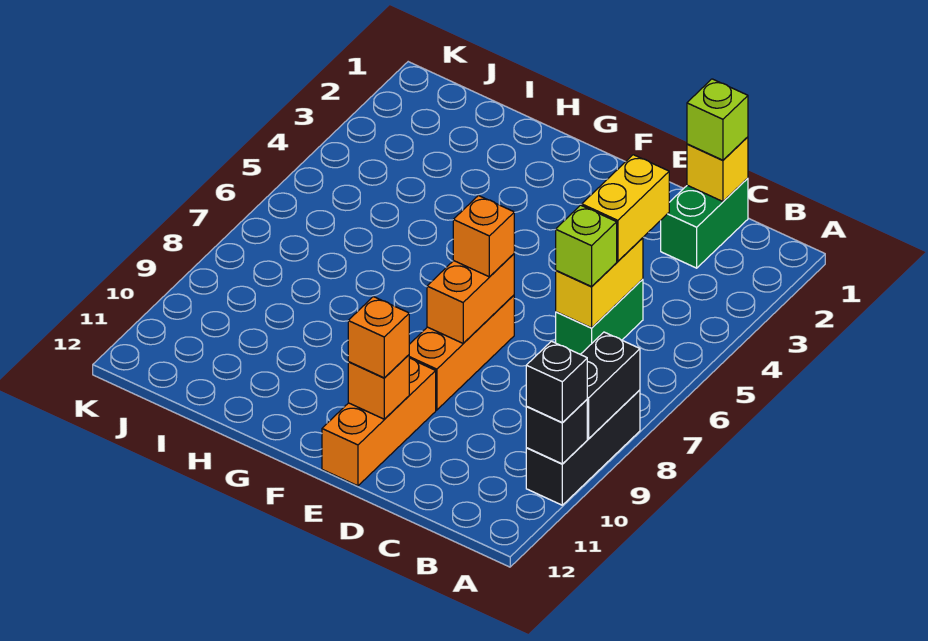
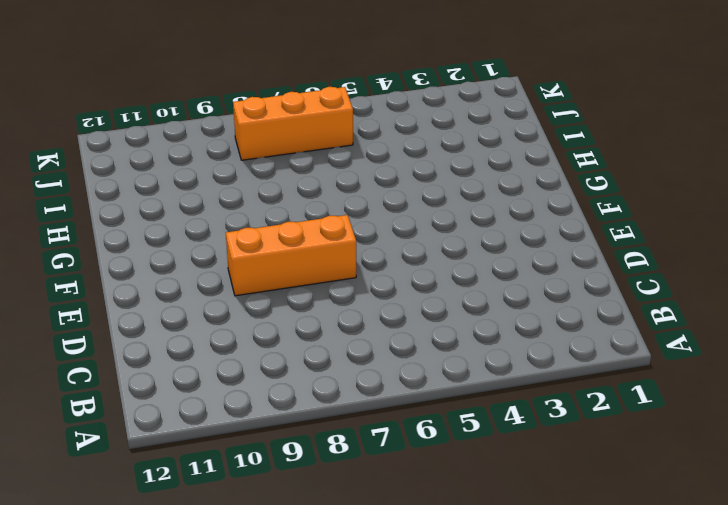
orange 1x3 brick [233,87,353,160] -> orange 1x3 brick moved to [322,358,436,486]
none -> black 1x3 brick [526,390,640,505]
none -> green 1x2 brick [661,178,748,268]
none -> green 1x2 brick [556,279,643,354]

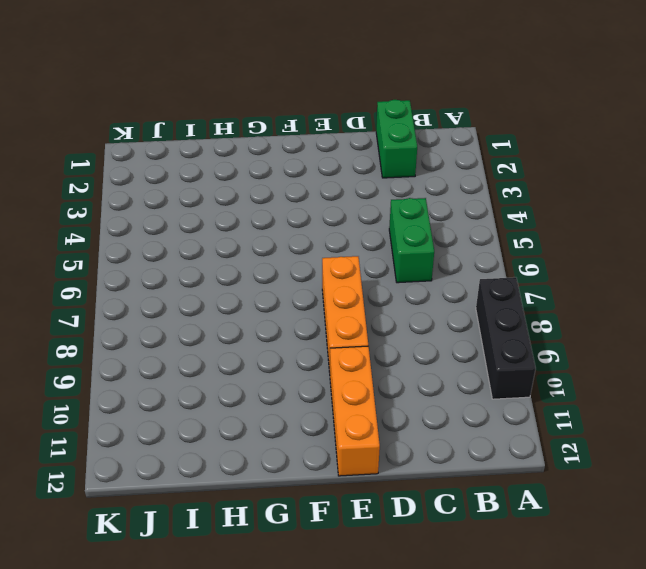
none -> black 1x2 brick [581,332,640,439]
none -> black 1x1 brick [526,400,587,464]
none -> yellow 1x1 brick [687,137,748,201]

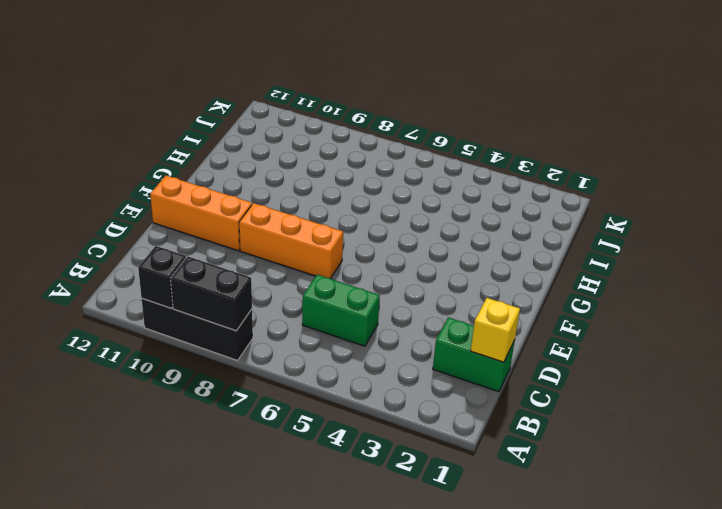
none -> yellow 1x2 brick [556,238,643,328]
none -> orange 1x2 brick [427,254,514,343]
none -> orange 1x1 brick [348,355,409,419]

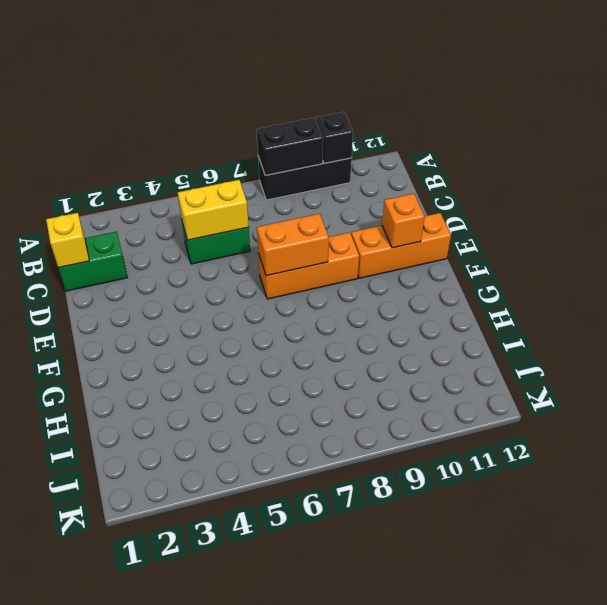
none -> black 1x1 brick [526,341,587,423]
none -> lime 1x1 brick [687,79,748,160]
none -> yellow 1x2 brick [582,155,669,261]

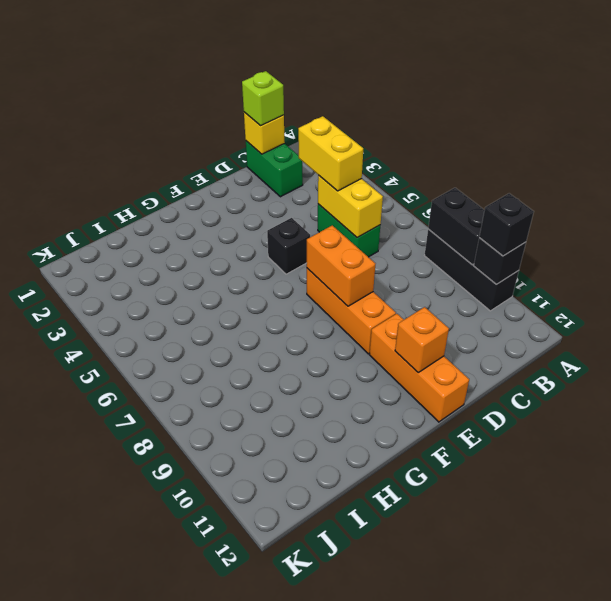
black 1x1 brick [267,218,310,274] -> none
none -> lime 1x1 brick [556,205,617,287]
none -> orange 1x1 brick [453,196,514,277]
none -> orange 1x1 brick [348,297,409,378]

